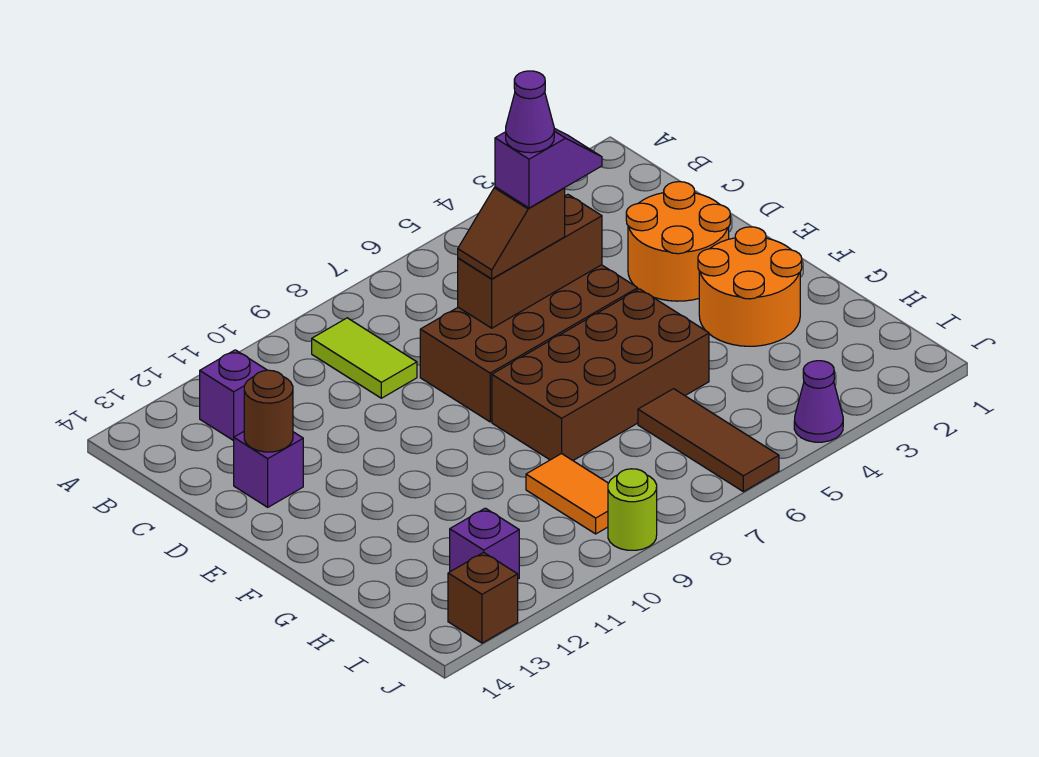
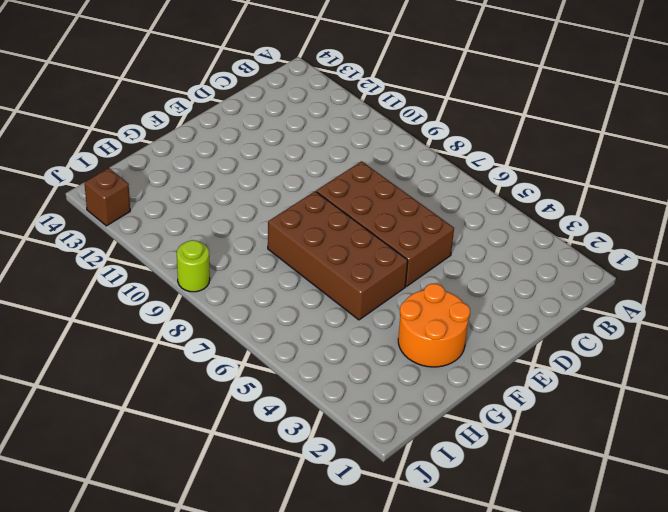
none -> lime 1x2 tile [312,318,417,398]
none -> purple 1x1 brick [200,350,266,441]
none -> orange 2x2 round brick [626,182,730,301]

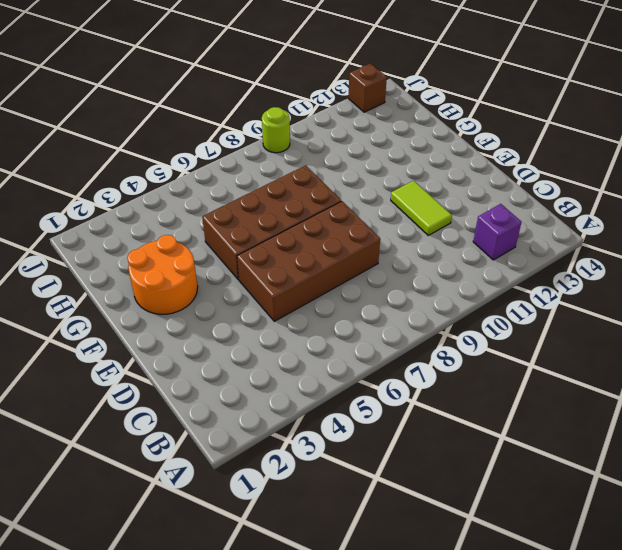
lime 1x2 tile [391,181,452,235] -> lime 1x2 tile moved to [312,318,417,398]
none -> orange 2x2 round brick [626,182,730,301]
none -> purple 1x1 brick [234,432,303,507]
none -> brown 1x3 tile [638,389,779,492]

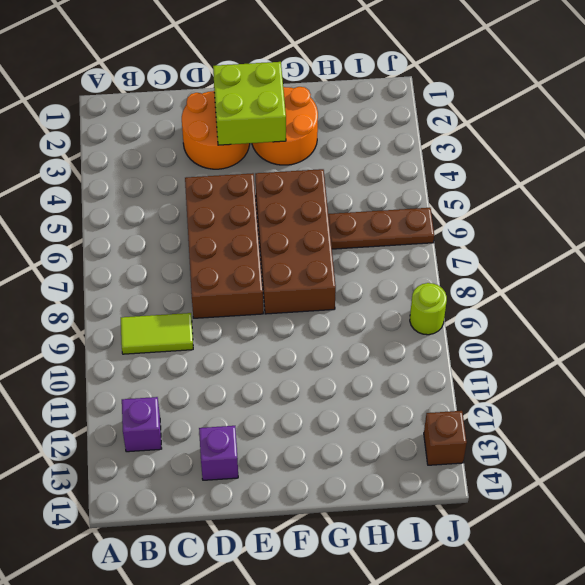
lime 2x2 brick [213,62,286,145] -> none
brown 1x3 plate [328,208,434,249] -> brown 1x3 tile [638,389,779,492]
none -> orange 1x2 tile [526,453,608,534]
none -> purple 1x1 brick [450,508,519,579]
none -> purple 1x1 cone [794,361,843,442]

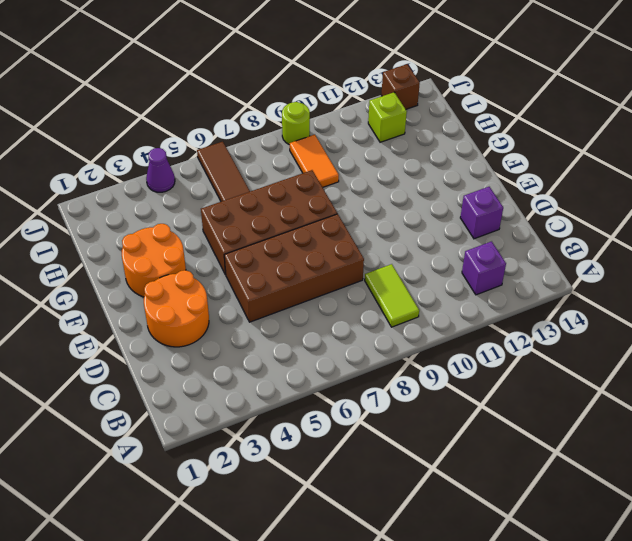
lime 1x1 brick [368,92,407,142] -> purple 1x1 brick [450,508,519,579]
none -> brown 1x3 brick [458,194,602,328]
none -> brown 1x1 round brick [244,370,293,452]
none -> brown 1x2 slope [458,187,565,279]

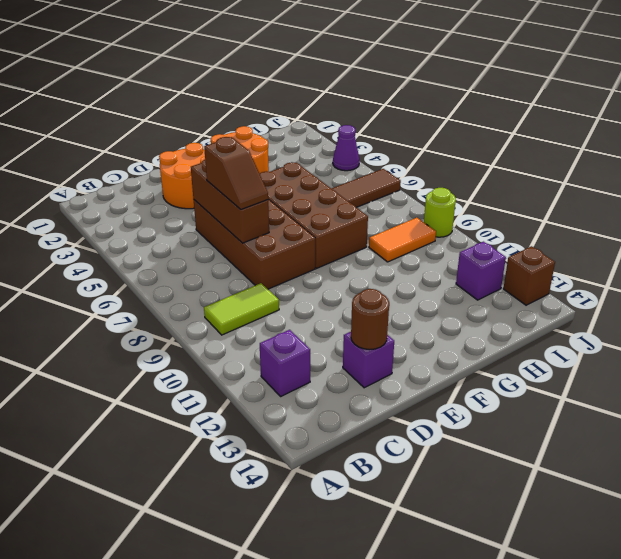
none -> purple 1x2 slope [495,128,602,208]
none -> purple 1x1 cone [506,71,554,153]

